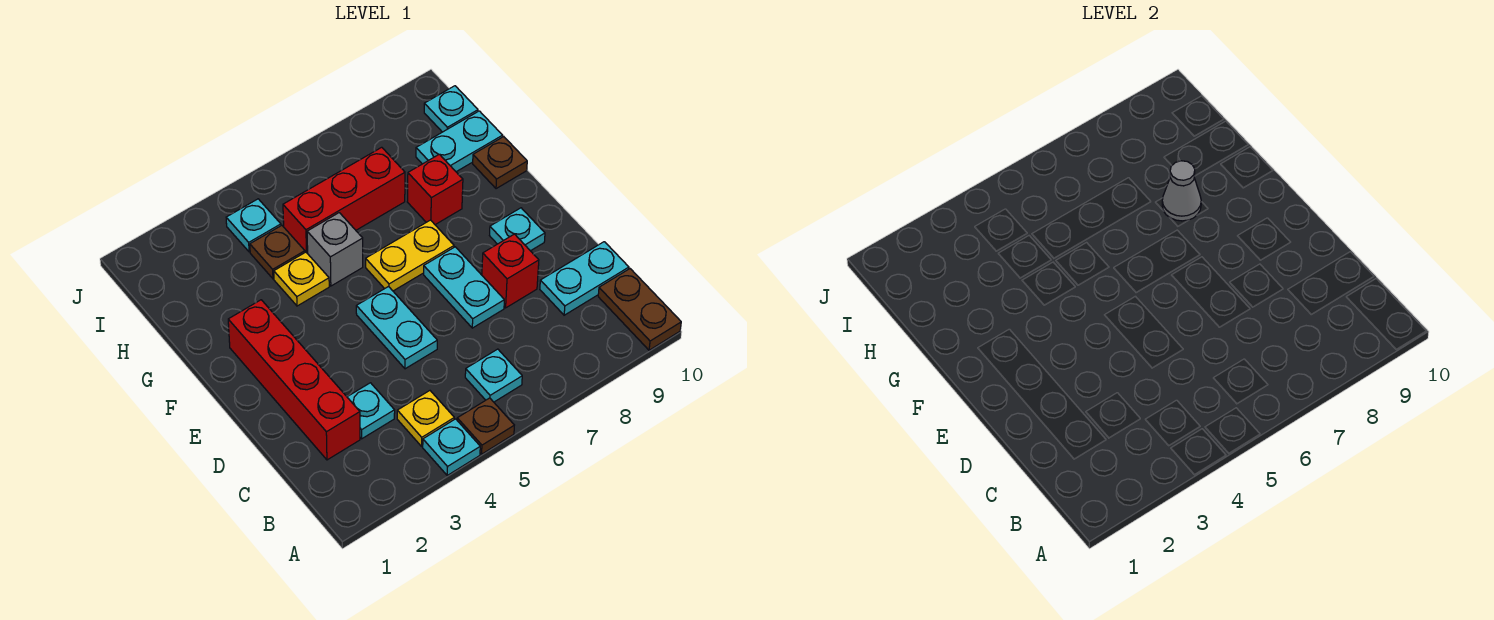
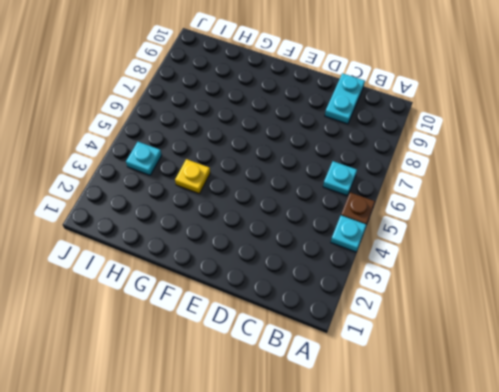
none -> brown 1x2 plate [598,269,681,350]
none -> yellow 1x1 plate [397,391,454,446]
none -> red 1x4 brick [228,300,360,460]

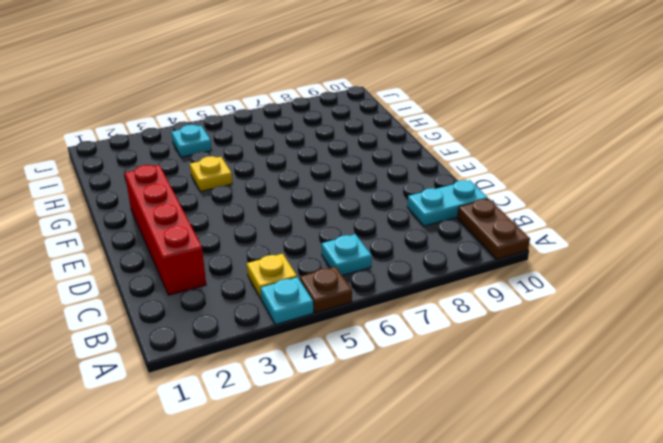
none -> cyan 1x1 plate [347,383,395,439]
none -> cyan 1x2 plate [356,287,437,369]
none -> cyan 1x2 plate [424,247,504,328]

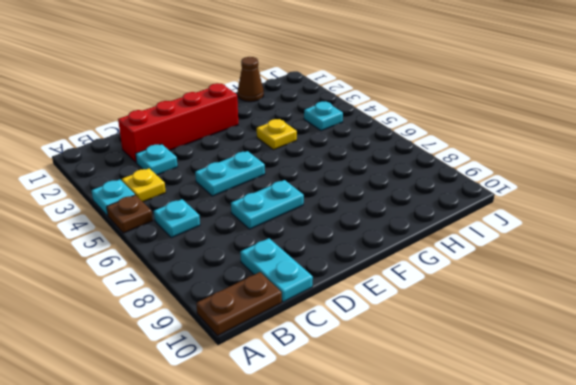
brown 1x1 cone [238,57,264,102] -> none
none -> red 1x1 brick [482,234,539,308]
none -> cyan 1x1 plate [490,208,545,251]
none -> yellow 1x2 plate [366,220,454,291]

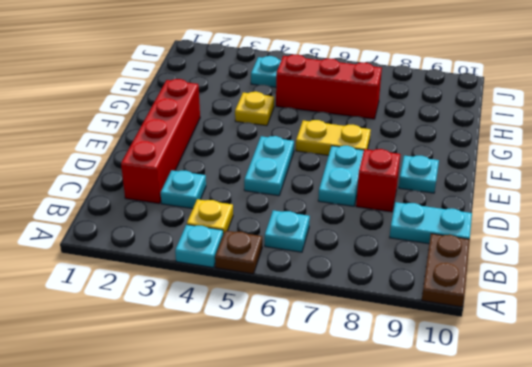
none -> grey 1x1 brick [307,213,363,286]
none -> red 1x1 brick [407,154,463,225]
none -> brown 1x1 plate [473,137,527,189]

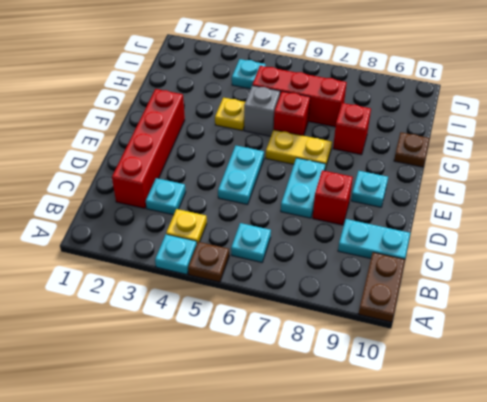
red 1x1 brick [274,91,310,136] -> none
none -> brown 1x1 plate [250,225,305,279]
none -> cyan 1x2 plate [416,111,503,172]
none -> cyan 1x1 plate [424,86,478,132]

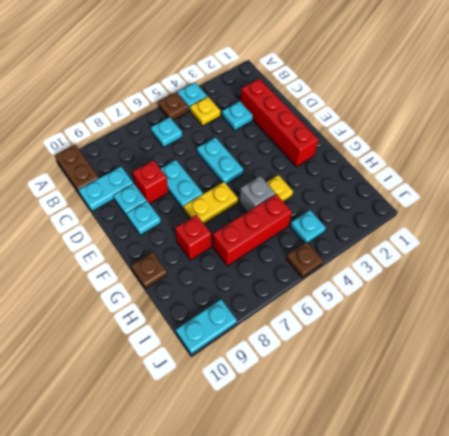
cyan 1x1 plate [113,183,147,216] -> cyan 1x1 plate moved to [424,86,478,132]
brown 1x1 plate [286,242,323,278] -> brown 1x1 plate moved to [250,225,305,279]
cyan 1x2 plate [176,299,237,354] -> cyan 1x2 plate moved to [416,111,503,172]
none -> grey 1x1 cone [1162,161,1201,221]

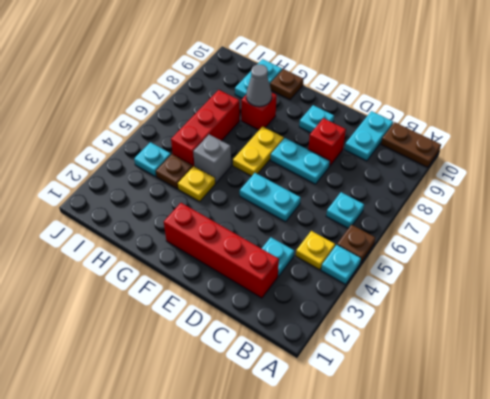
none -> cyan 1x1 plate [424,86,478,132]

